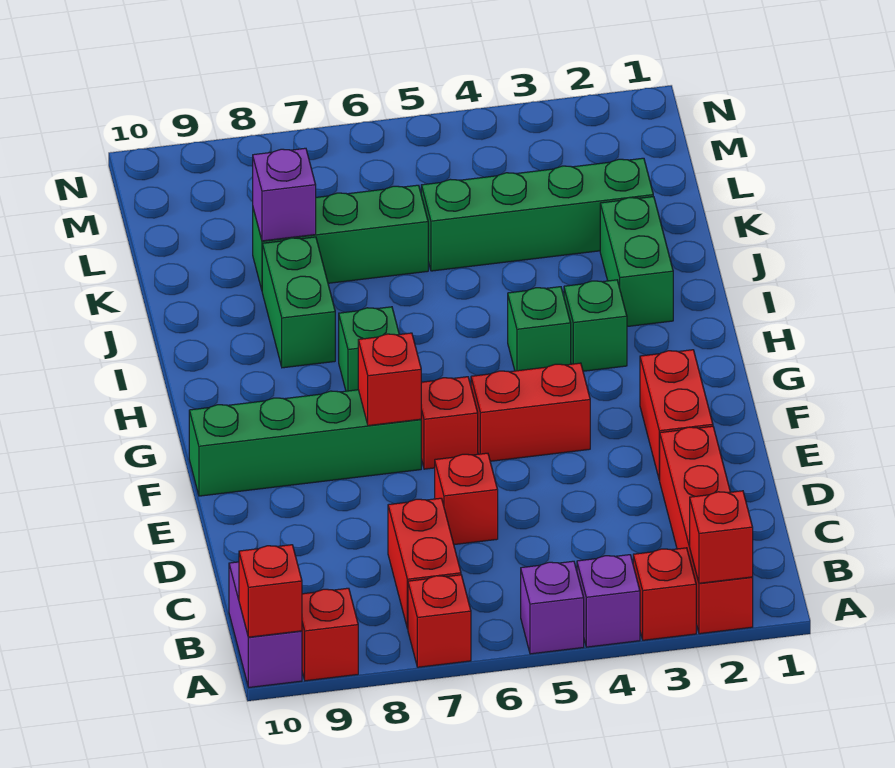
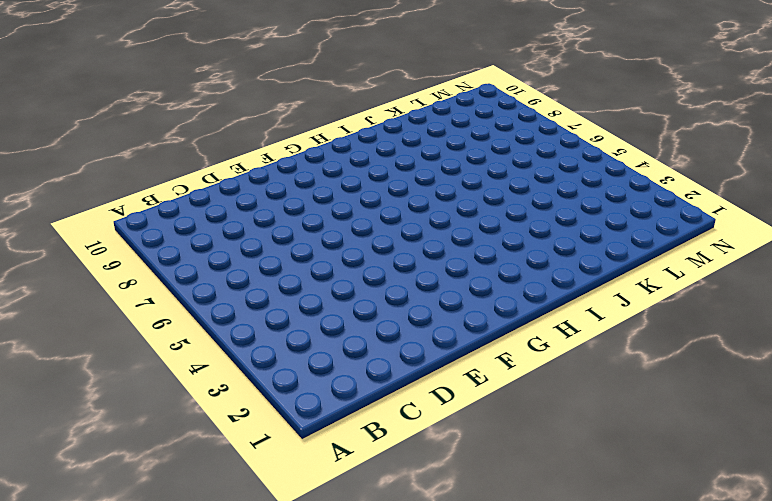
none -> red 1x4 brick [660,426,753,634]
none -> red 1x1 brick [633,548,696,640]
none -> purple 1x1 brick [577,555,640,647]

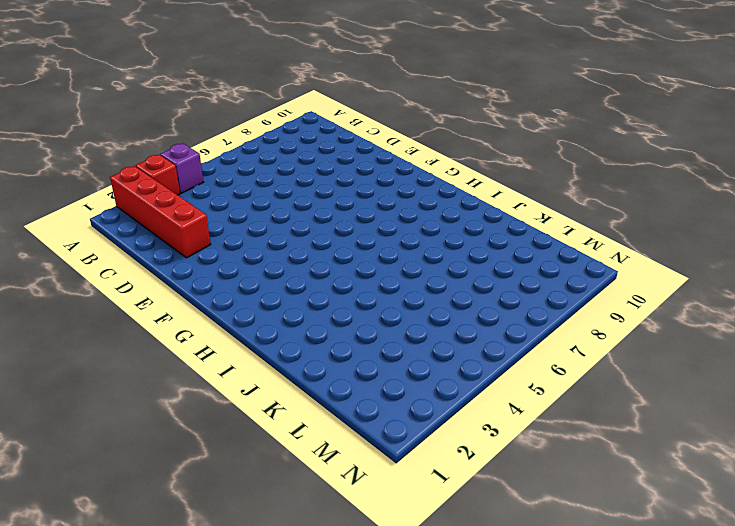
none -> purple 1x1 brick [521,561,584,654]
none -> red 1x1 brick [408,575,471,667]
none -> red 1x1 brick [302,588,358,681]

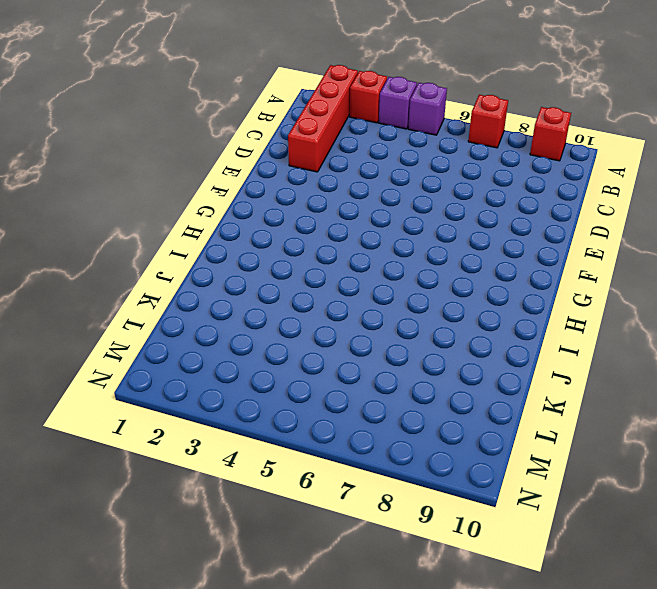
none -> purple 1x2 brick [229,562,302,687]
none -> red 1x2 brick [388,498,461,629]
none -> red 1x1 brick [435,453,498,545]

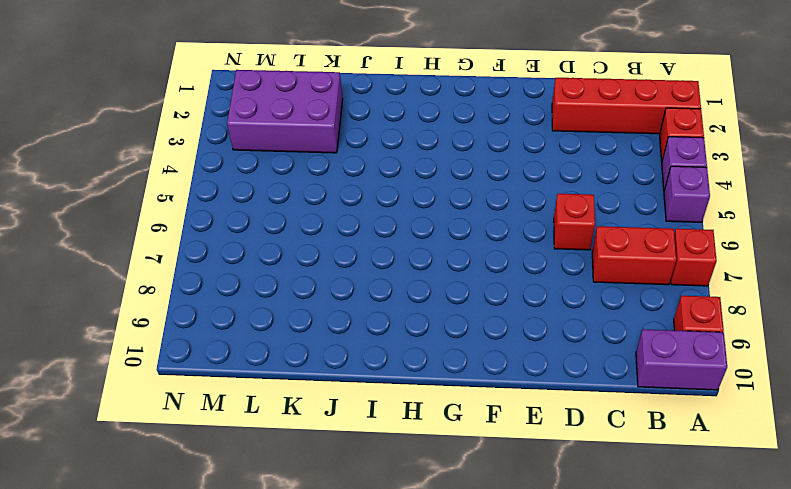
purple 2x3 brick [227,70,343,153] -> green 1x4 brick [421,158,653,271]
none -> red 1x2 brick [640,350,713,480]
none -> red 1x2 brick [471,363,590,461]
none -> red 1x1 brick [421,377,478,469]

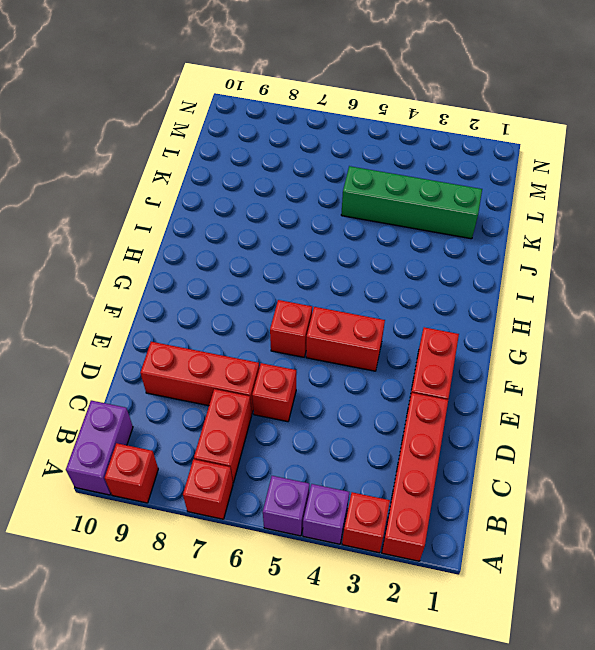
red 1x3 brick [140,342,259,414] -> none
none -> green 1x4 brick [189,390,421,496]
none -> green 1x1 brick [564,280,627,371]
none -> green 1x1 brick [508,287,571,371]

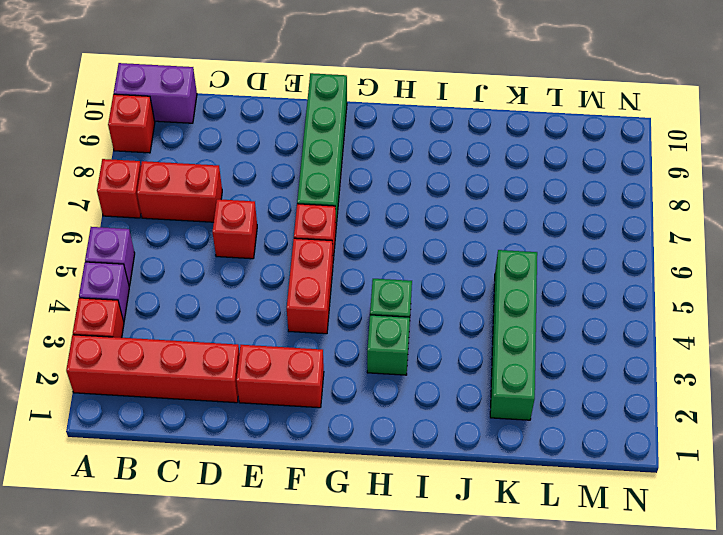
none -> green 1x1 brick [339,307,399,391]
none -> green 1x2 brick [600,197,673,327]
none -> green 1x2 brick [262,237,335,368]

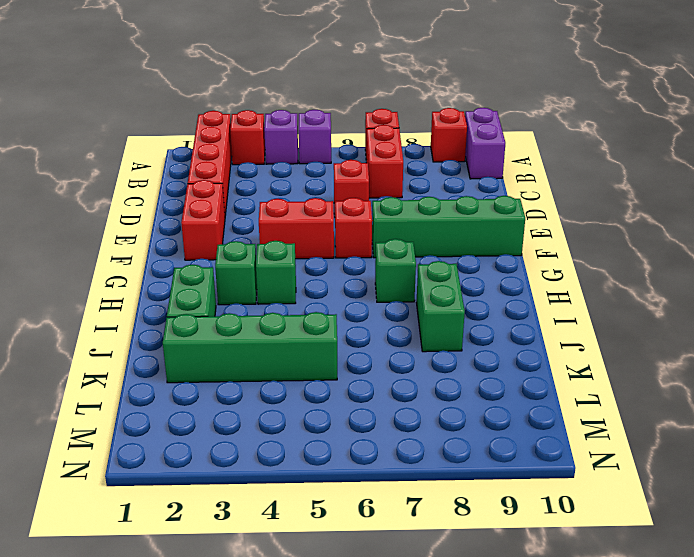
none -> green 1x3 brick [253,185,428,290]
none -> red 1x1 brick [690,491,753,583]
none -> red 1x1 brick [239,545,302,637]

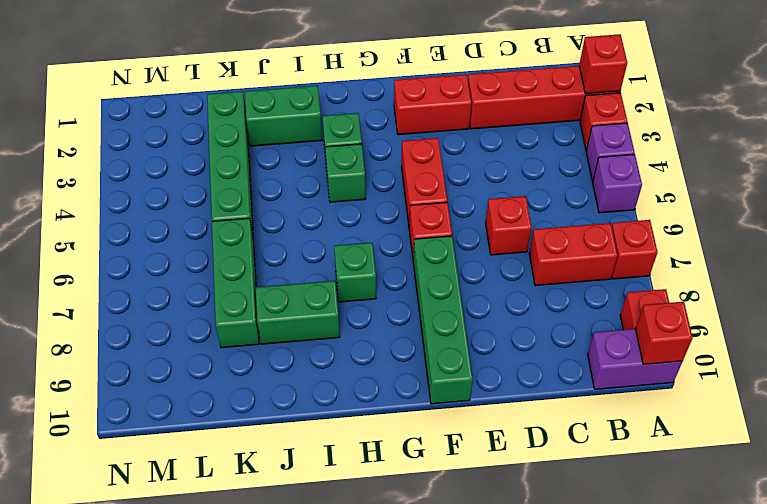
none -> red 1x1 brick [358,333,421,426]
none -> purple 1x1 brick [253,148,316,241]

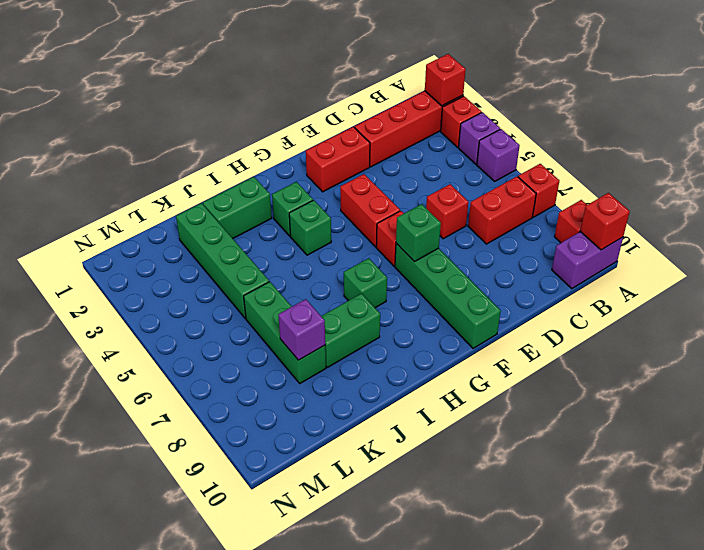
green 1x1 brick [396,204,441,262] -> red 1x1 brick [358,333,421,426]

